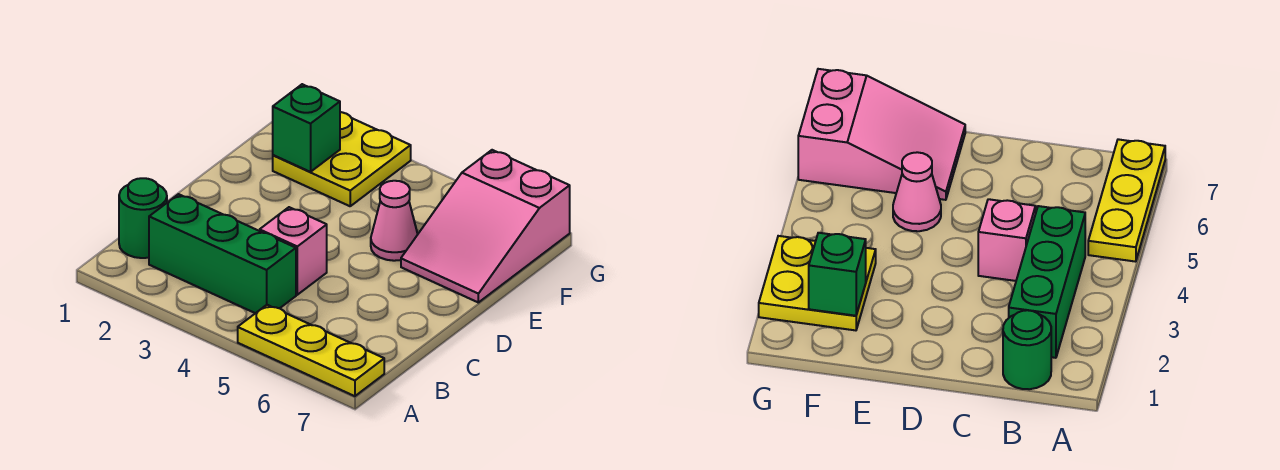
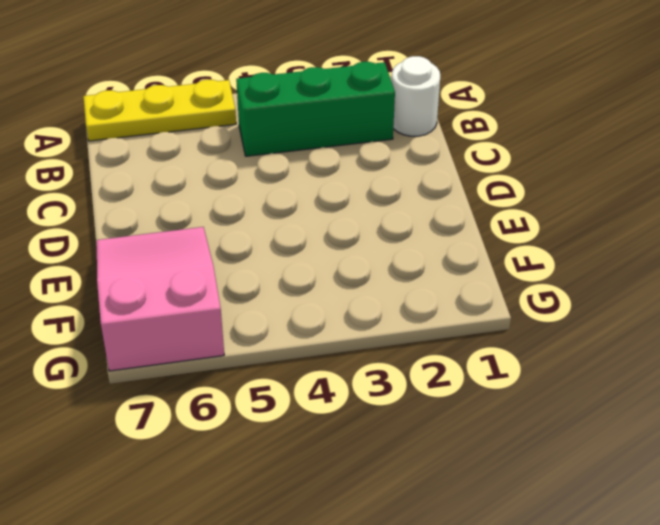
white 1x1 round brick [391,56,440,136] -> green 1x1 round brick [119,178,167,258]
none -> pink 1x1 brick [260,207,327,295]
none -> pink 1x1 cone [371,181,418,261]

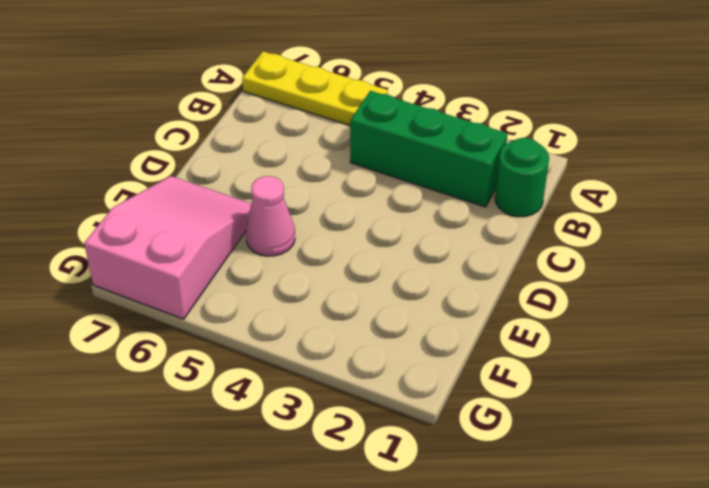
none -> pink 1x1 brick [260,207,327,295]
none -> yellow 2x2 plate [273,112,411,206]

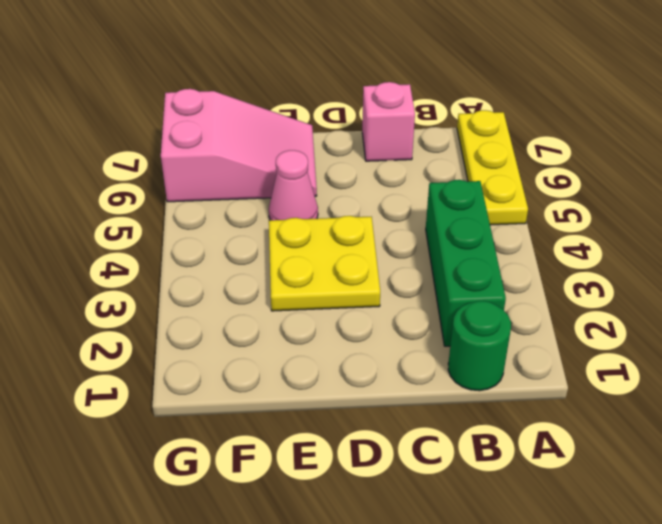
pink 1x1 brick [362,82,415,161] -> pink 1x1 brick moved to [260,207,327,295]
yellow 2x2 plate [269,216,380,311] -> yellow 2x2 plate moved to [273,112,411,206]
none -> green 1x1 brick [273,84,340,172]

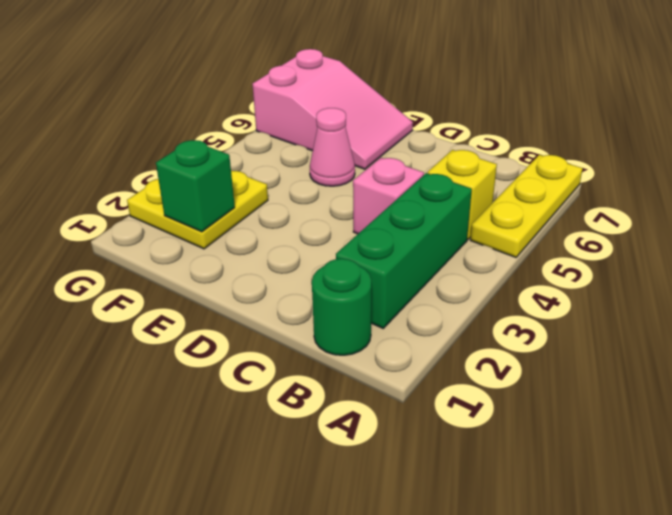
yellow 1x1 brick [428,150,497,240] -> none

